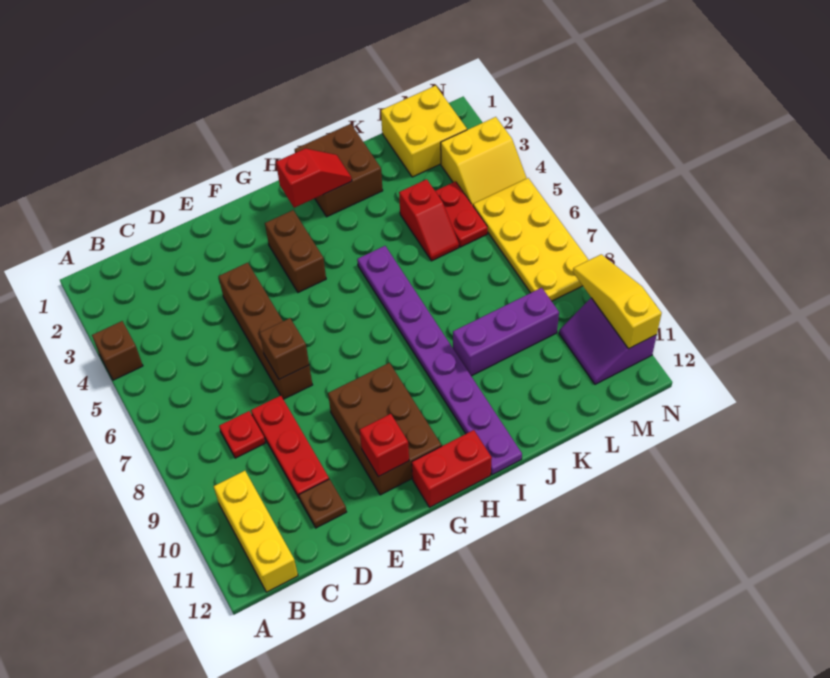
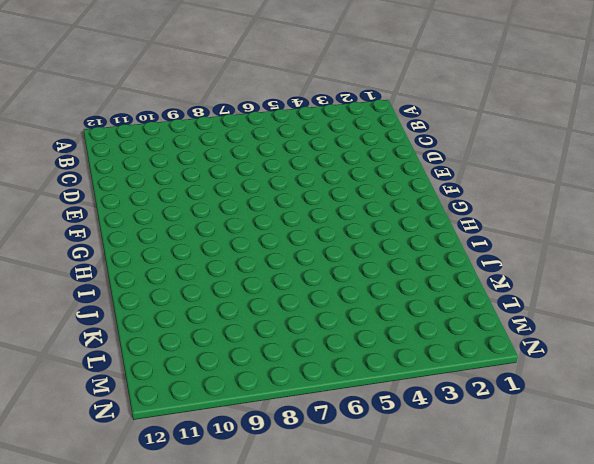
none -> brown 1x1 brick [92,321,143,380]
none -> yellow 1x3 brick [214,471,298,592]
none -> red 1x1 plate [219,411,265,458]

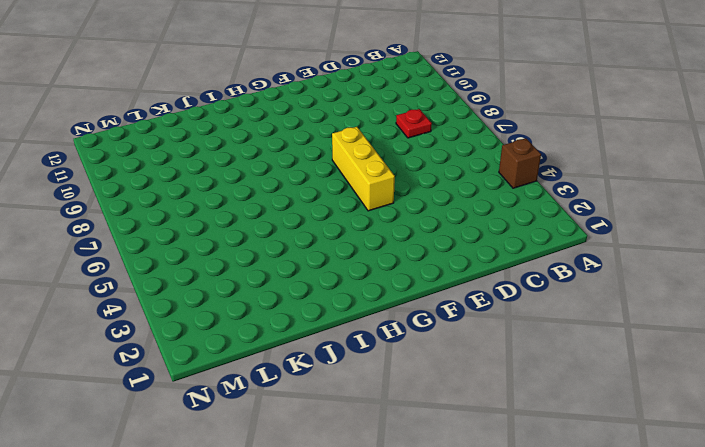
yellow 1x3 brick [332,127,395,211] -> yellow 1x3 brick moved to [214,471,298,592]
none -> red 1x3 plate [251,395,329,499]
none -> brown 1x1 plate [299,479,346,528]
none -> brown 1x4 brick [218,263,312,399]

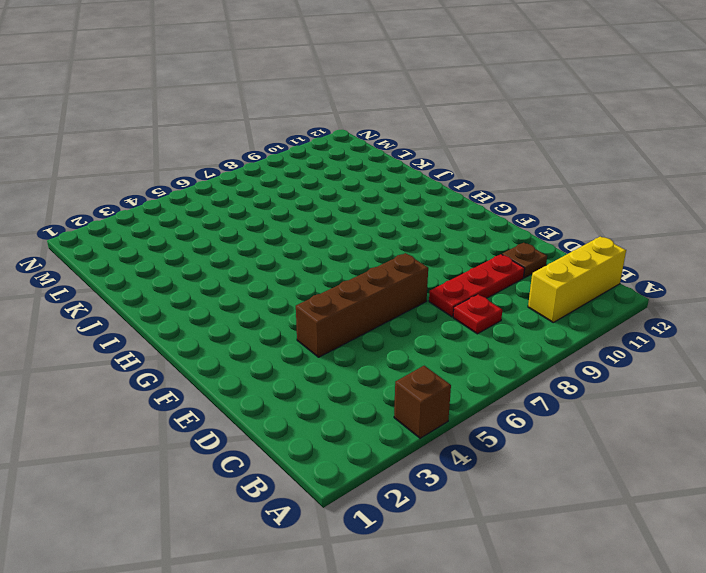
none -> brown 2x3 brick [328,363,441,495]
none -> brown 1x2 brick [265,210,326,292]
none -> red 1x2 brick [412,430,492,507]

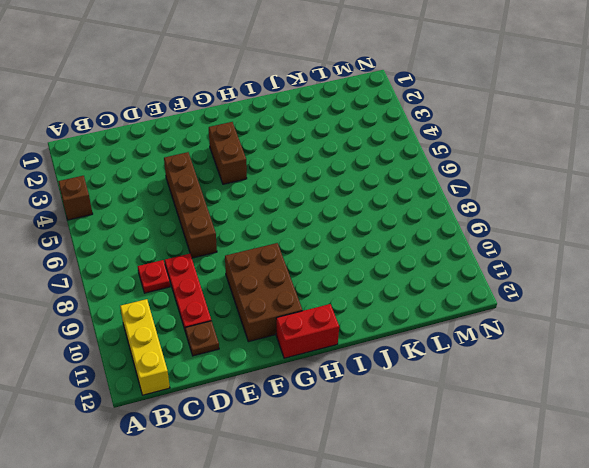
none -> brown 2x2 brick [295,124,383,217]
none -> purple 1x8 plate [357,246,522,475]
none -> purple 1x3 brick [453,288,559,376]

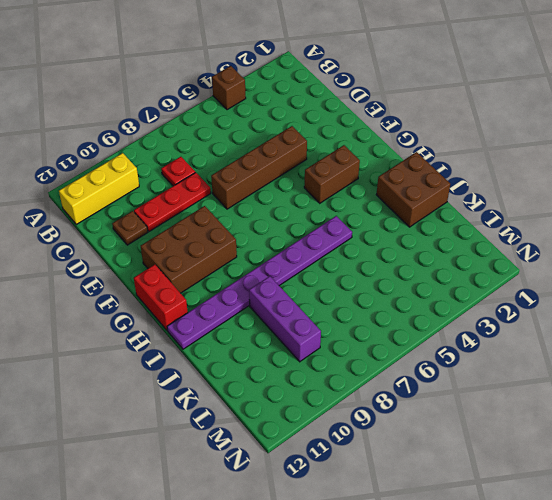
none -> red 1x2 slope [399,179,459,261]
none -> yellow 2x2 brick [381,86,467,177]
none -> red 1x2 plate [435,181,488,247]

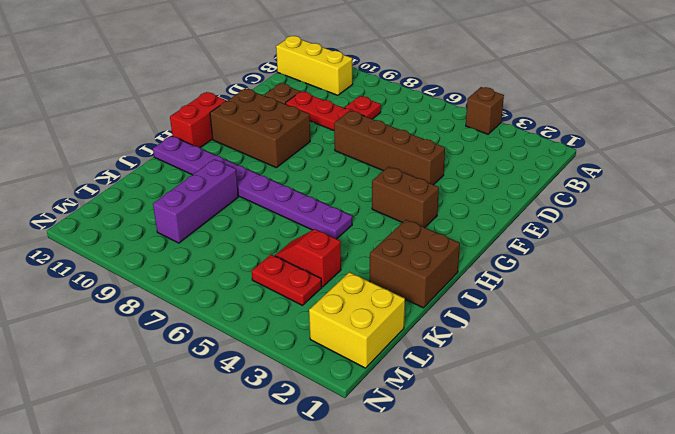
none -> yellow 2x2 slope [441,117,527,205]
none -> yellow 2x4 plate [473,178,588,301]
none -> purple 2x2 slope [559,298,657,384]

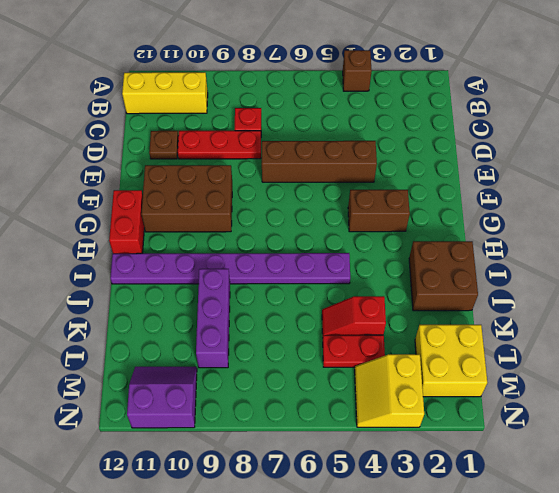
none -> yellow 2x4 plate [473,178,588,301]
none -> brown 1x1 brick [260,318,309,379]
none -> red 1x1 brick [360,414,409,477]

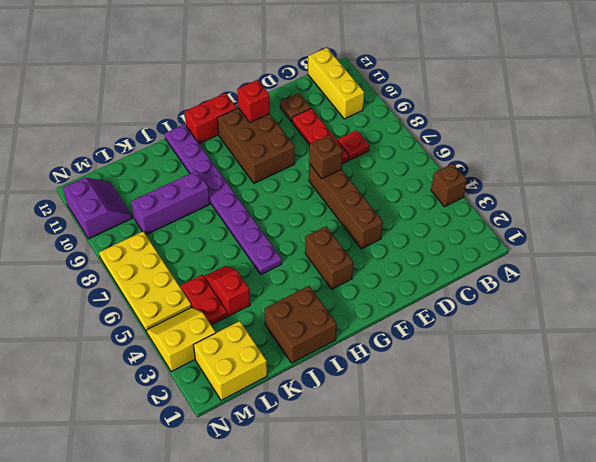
none -> red 1x2 slope [276,148,352,208]
none -> yellow 1x3 slope [573,254,662,349]

